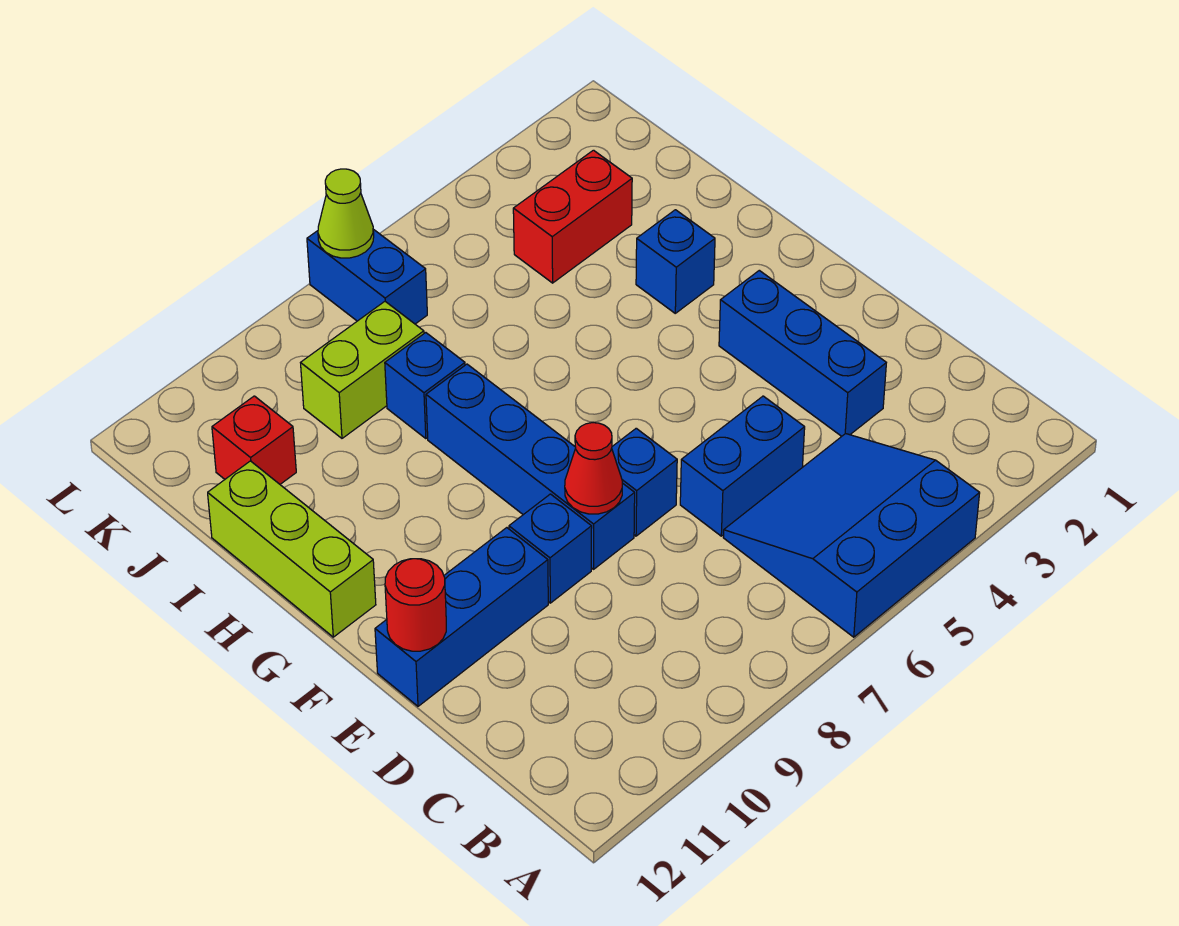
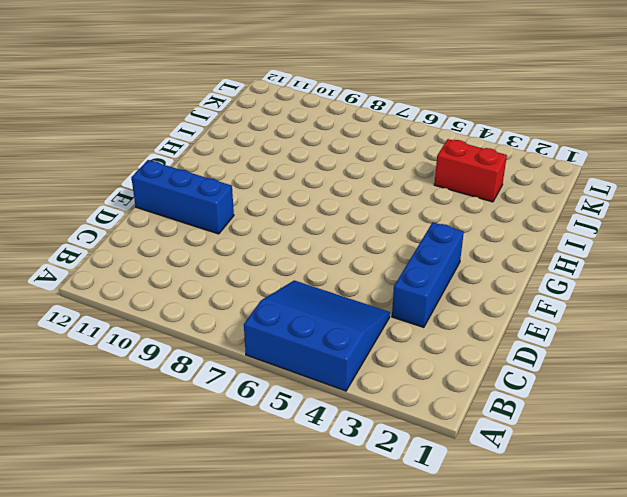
none -> blue 1x2 brick [680,396,805,536]
none -> blue 1x1 brick [612,428,677,536]
none -> blue 1x4 brick [426,364,635,569]

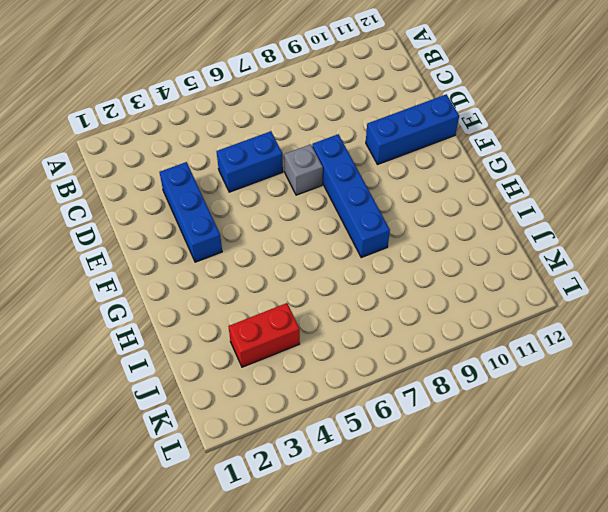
grey 1x1 brick [284,144,323,195] -> blue 1x1 brick [612,428,677,536]
none -> blue 3x3 slope [723,434,980,637]
none -> blue 1x1 brick [509,494,592,603]
none -> lime 1x3 brick [208,461,376,637]

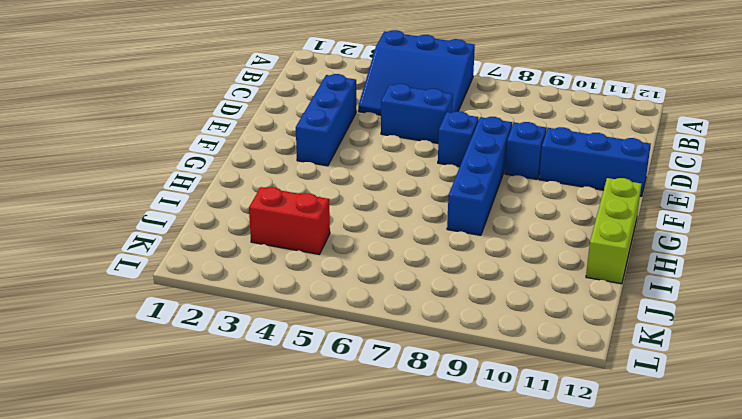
none -> blue 1x1 brick [636,210,715,313]
none -> blue 1x1 brick [385,333,465,439]
none -> lime 1x2 brick [301,302,424,438]

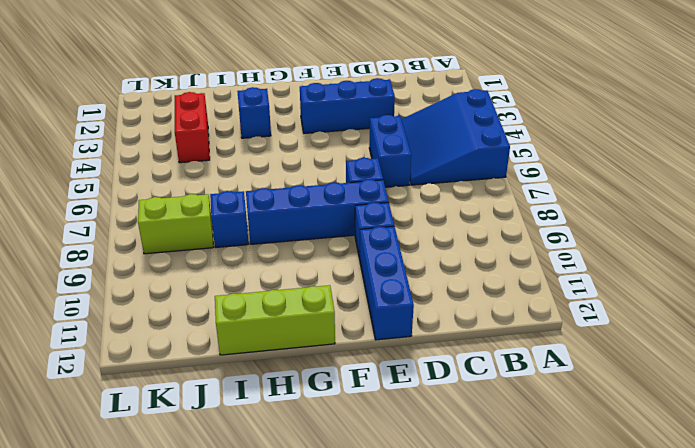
lime 1x2 brick [138,194,213,254] -> lime 1x2 brick turned to [301,302,424,438]
none -> red 1x1 brick [212,396,296,484]
none -> blue 1x2 brick [307,229,427,324]
none -> red 1x1 cone [565,423,622,514]

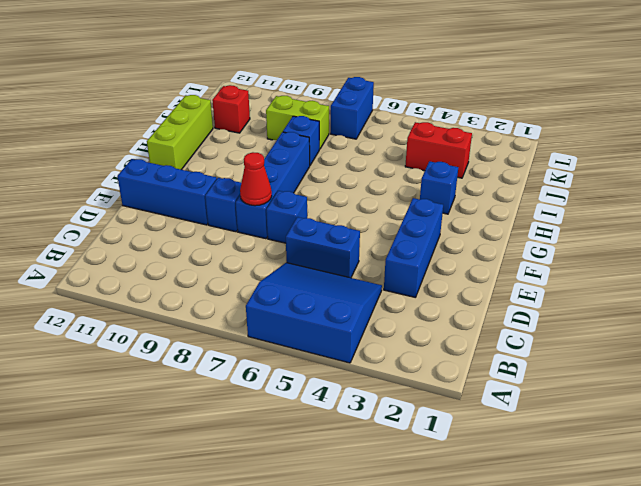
none -> red 1x1 round brick [385,559,446,651]
none -> lime 1x1 cone [318,169,374,258]

